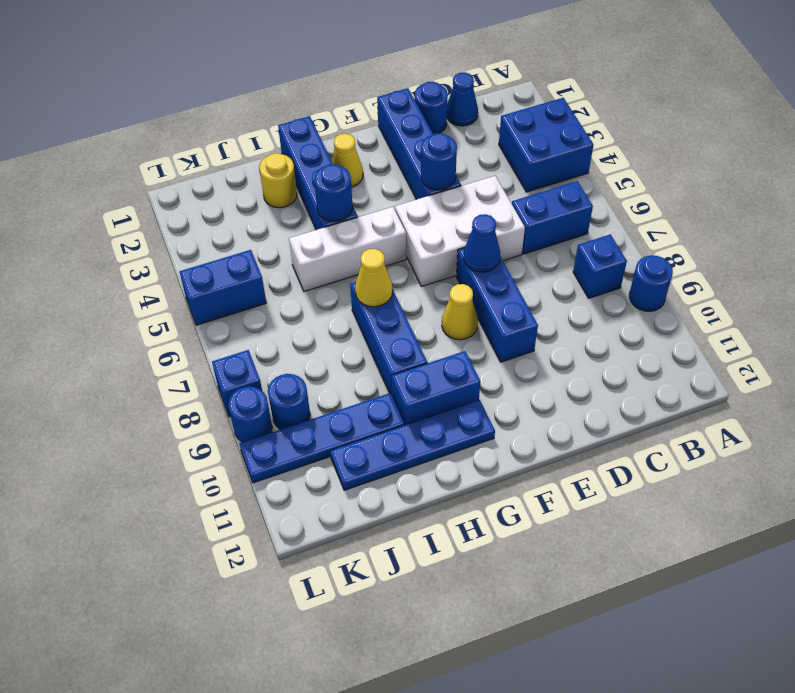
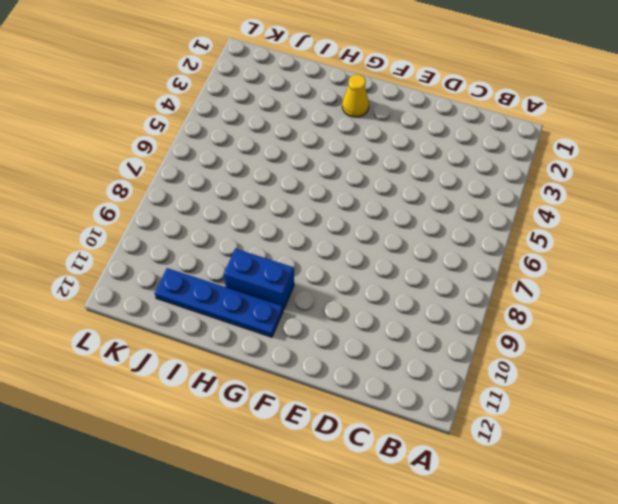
none -> blue 2x2 brick [499,98,593,192]
none -> blue 1x1 round brick [629,255,673,311]
none -> blue 1x2 brick [512,181,593,254]

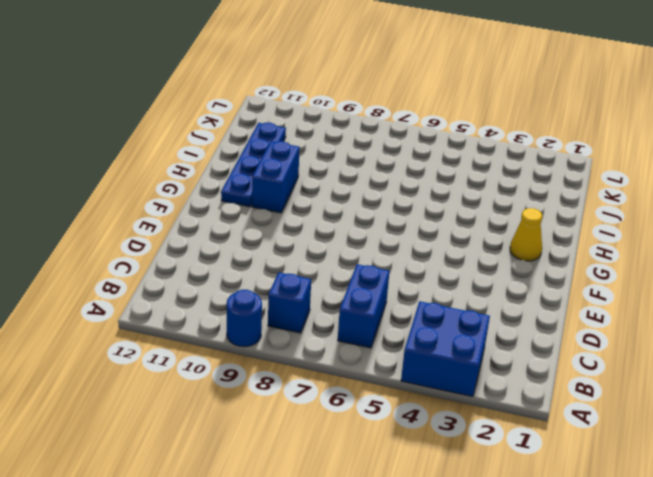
none -> blue 1x1 cone [447,72,478,126]
none -> blue 1x1 round brick [415,81,448,134]
none -> white 2x3 brick [395,176,525,287]

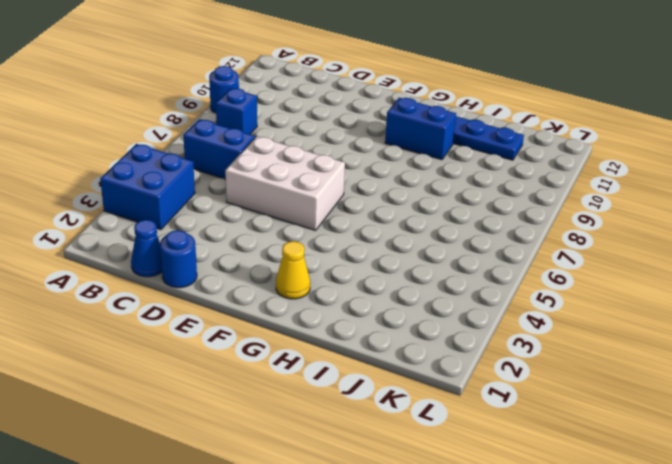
none -> blue 1x4 brick [377,88,461,200]
none -> blue 1x3 brick [456,248,538,362]
none -> yellow 1x1 cone [442,284,478,340]

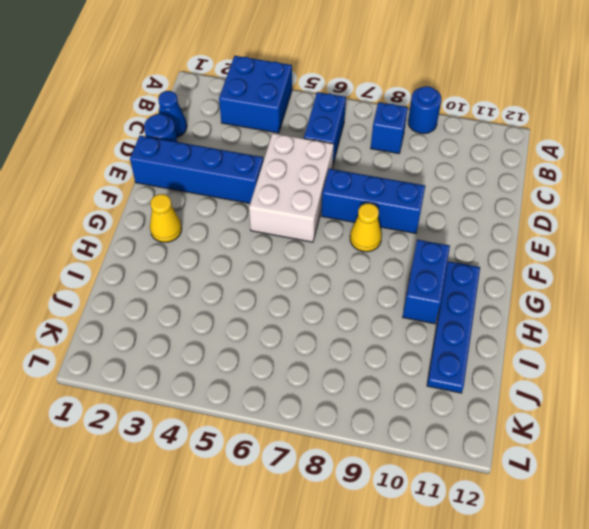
none -> white 1x3 brick [289,207,406,292]
none -> blue 1x4 brick [278,116,358,230]
none -> blue 1x3 brick [350,282,427,395]

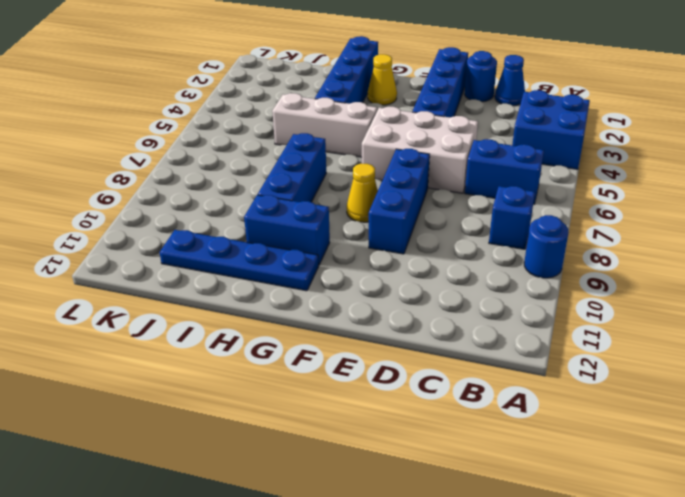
none -> yellow 1x1 round brick [259,153,297,208]
none -> blue 1x4 plate [240,393,404,483]
none -> blue 1x2 brick [180,250,266,325]

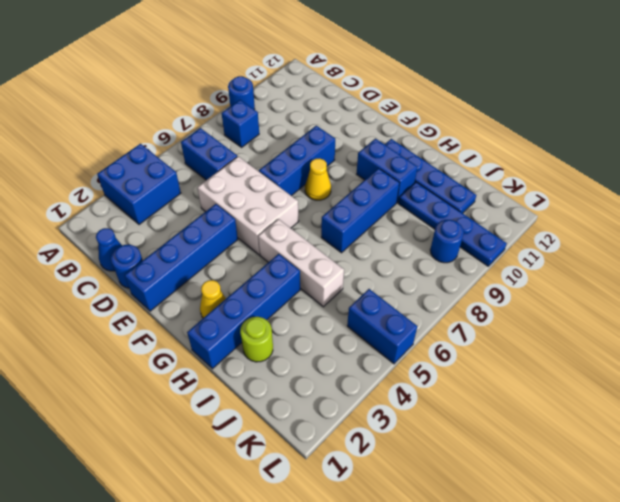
lime 1x1 round brick [240,317,273,362] -> yellow 1x1 round brick [259,153,297,208]
none -> blue 1x1 brick [212,350,262,417]
none -> blue 1x1 round brick [228,386,272,442]
none -> blue 1x1 round brick [421,133,457,190]

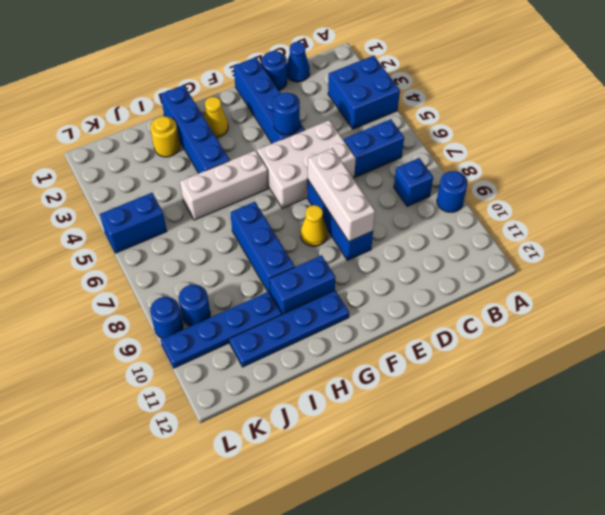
white 1x3 brick [308,148,375,241] -> blue 1x1 cone [464,214,500,272]
none -> blue 1x1 brick [212,350,262,417]
none -> blue 1x1 round brick [314,164,353,222]
none -> yellow 1x1 cone [355,249,393,307]

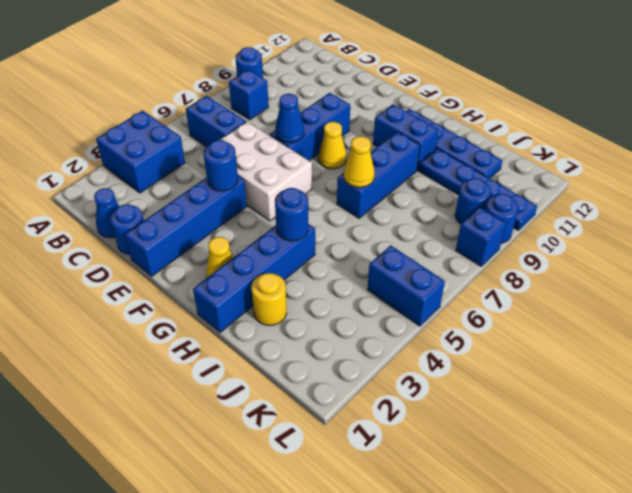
none -> white 1x3 brick [289,207,406,292]

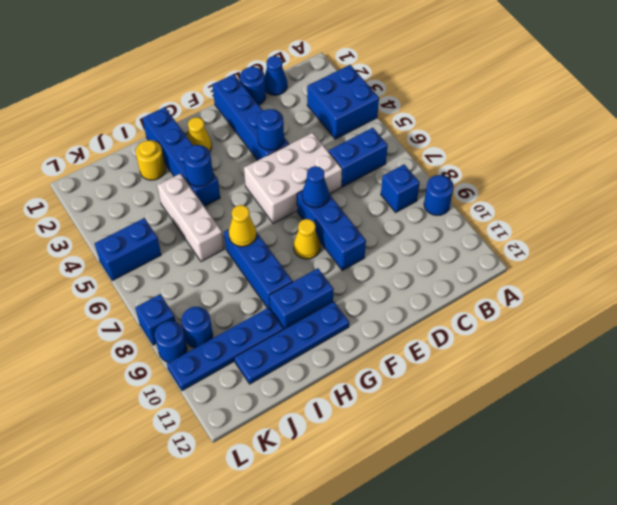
white 1x3 brick [157,174,224,262] -> white 1x3 brick turned to [289,207,406,292]

